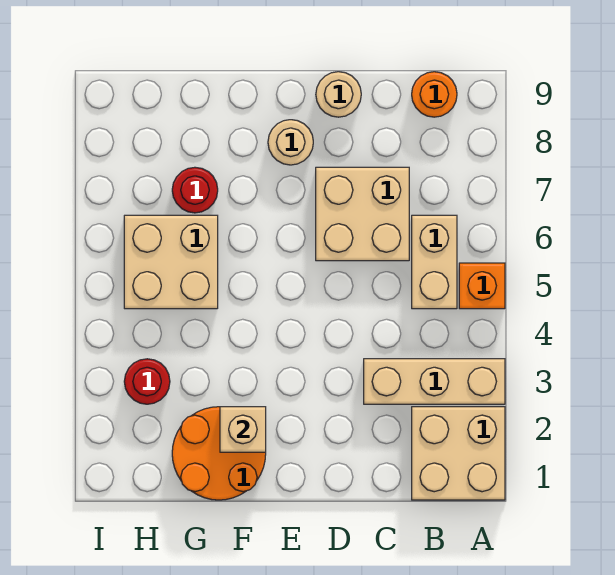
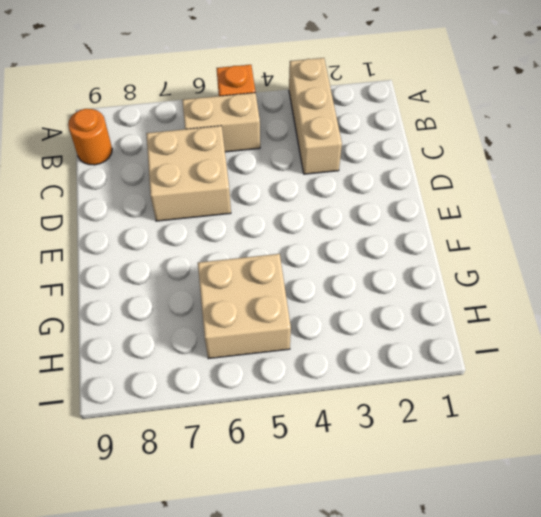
none -> tan 2x2 brick [412,407,505,500]
none -> tan 1x1 round brick [316,72,361,117]
none -> tan 1x1 round brick [268,120,313,165]

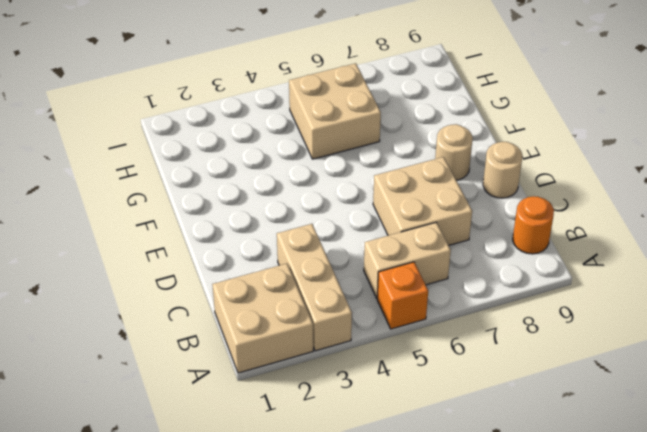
none -> orange 2x2 round brick [172,407,266,500]
none -> red 1x1 round brick [172,167,218,213]
none -> red 1x1 round brick [124,359,170,404]

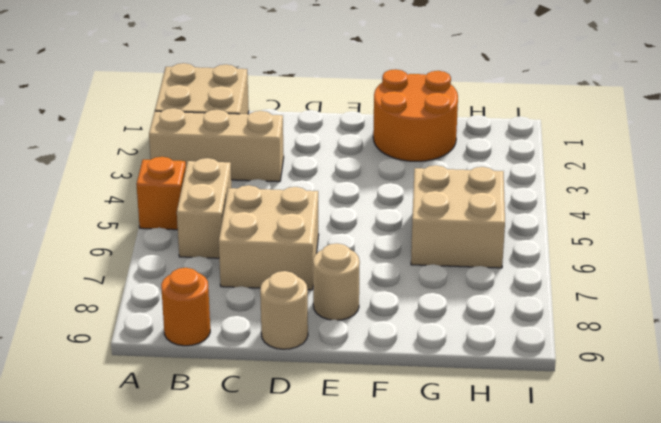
none -> red 1x1 round brick [172,167,218,213]
none -> red 1x1 round brick [124,359,170,404]
none -> tan 1x1 brick [220,407,266,452]

